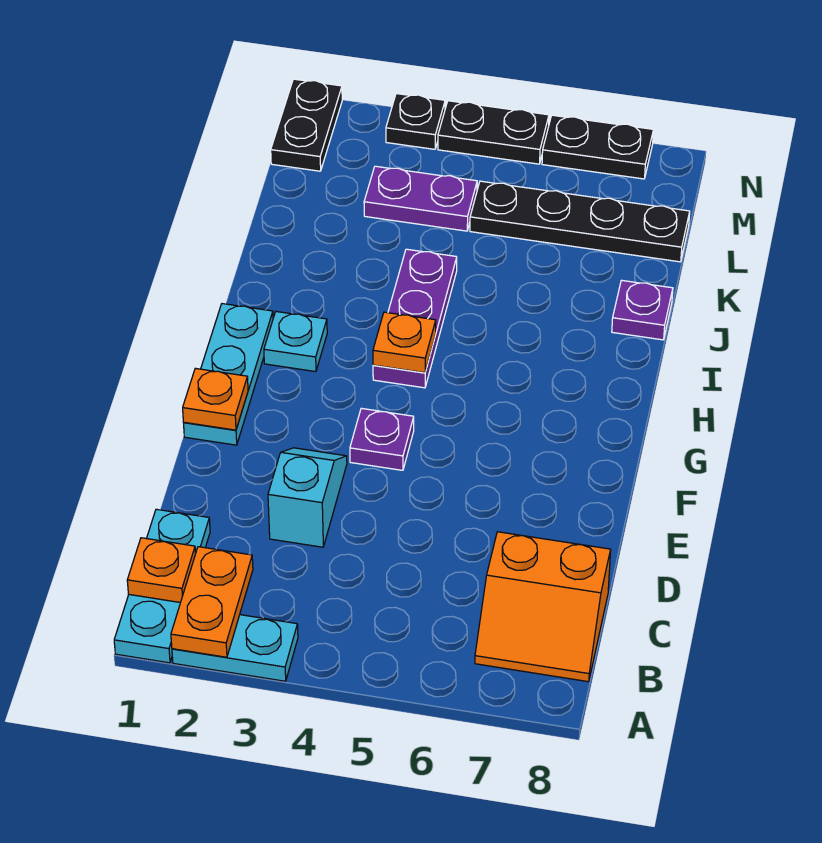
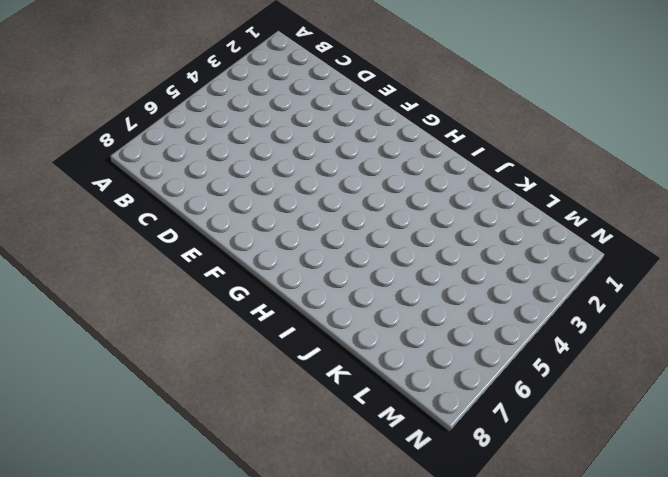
none -> cyan 1x3 plate [114,509,210,663]
none -> cyan 1x2 plate [172,615,298,681]
none -> orange 2x2 slope [475,532,611,682]

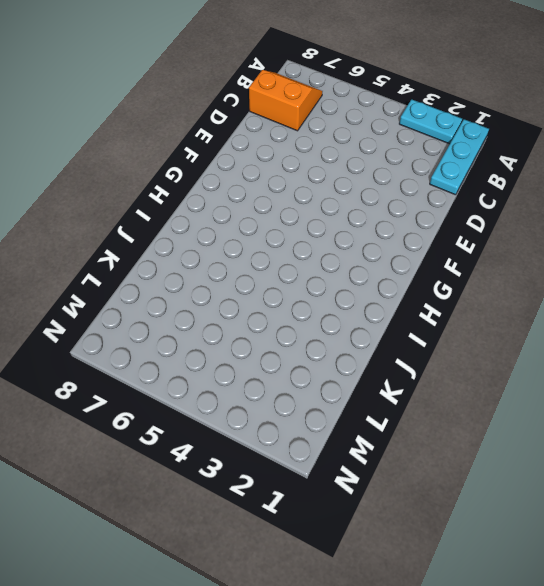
none -> cyan 1x2 slope [268,448,347,547]
none -> cyan 1x3 plate [184,304,273,445]
none -> purple 1x1 plate [350,408,414,470]

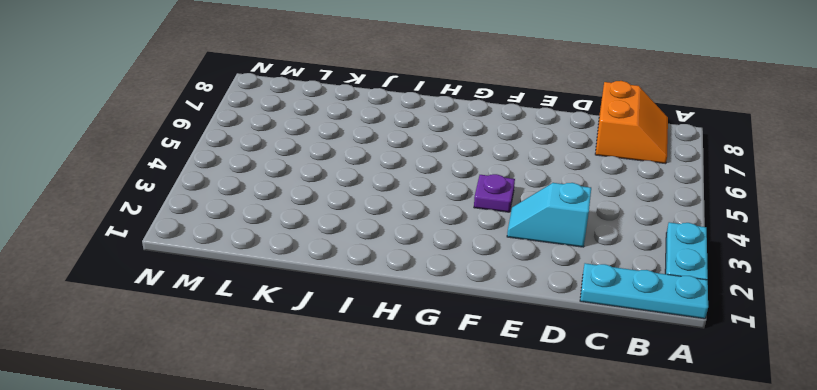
none -> cyan 1x3 plate [184,304,273,445]
none -> cyan 1x1 plate [264,312,327,372]
none -> purple 1x3 plate [373,249,457,388]

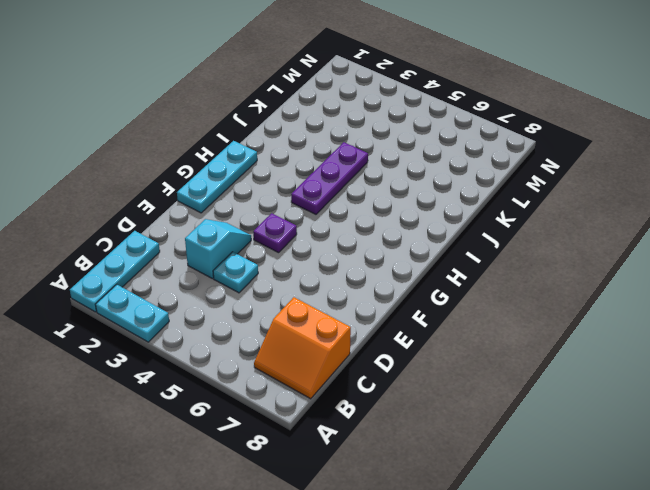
cyan 1x1 plate [213,252,258,293] -> cyan 1x1 plate moved to [264,312,327,372]
none -> purple 1x1 plate [612,280,673,340]
none -> purple 1x2 plate [364,166,477,231]
none -> black 1x4 plate [470,181,690,262]

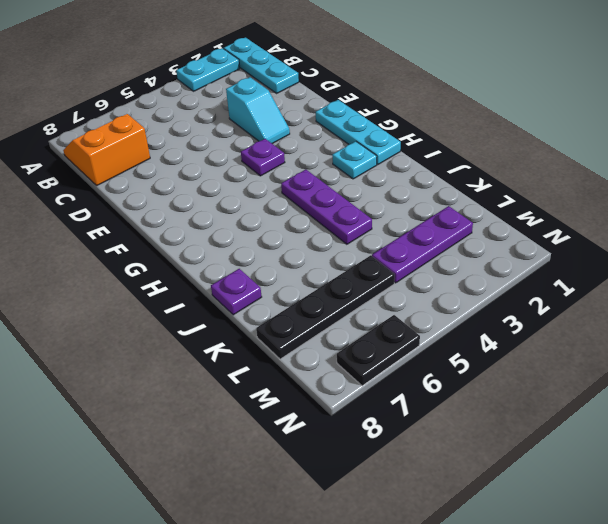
purple 1x3 plate [372,206,473,283] -> purple 1x2 plate [364,166,477,231]
none -> black 1x2 plate [271,79,342,171]
none -> black 1x1 plate [386,94,445,149]
none -> black 1x2 plate [438,101,549,164]

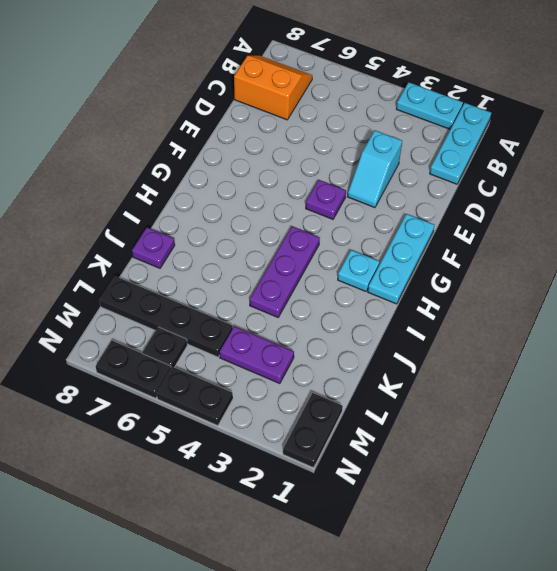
black 1x1 plate [143,327,187,368] -> black 1x1 plate moved to [386,94,445,149]
none -> orange 1x2 plate [171,547,253,657]
none -> orange 1x1 plate [127,538,196,603]
none -> orange 1x1 plate [183,368,248,430]

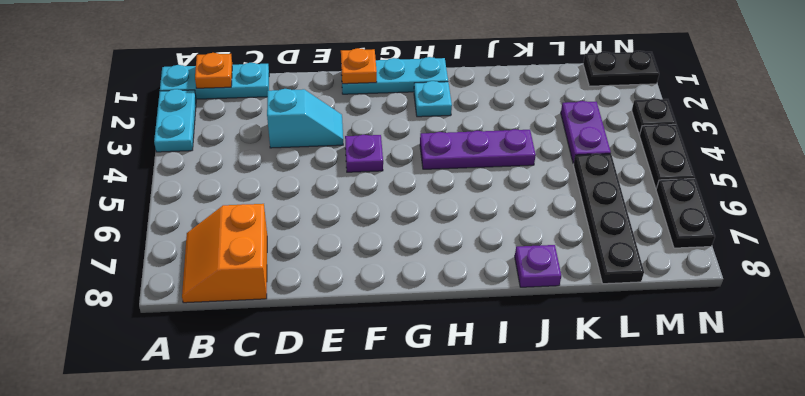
none -> orange 1x2 plate [171,547,253,657]
none -> orange 1x1 plate [373,312,436,373]

